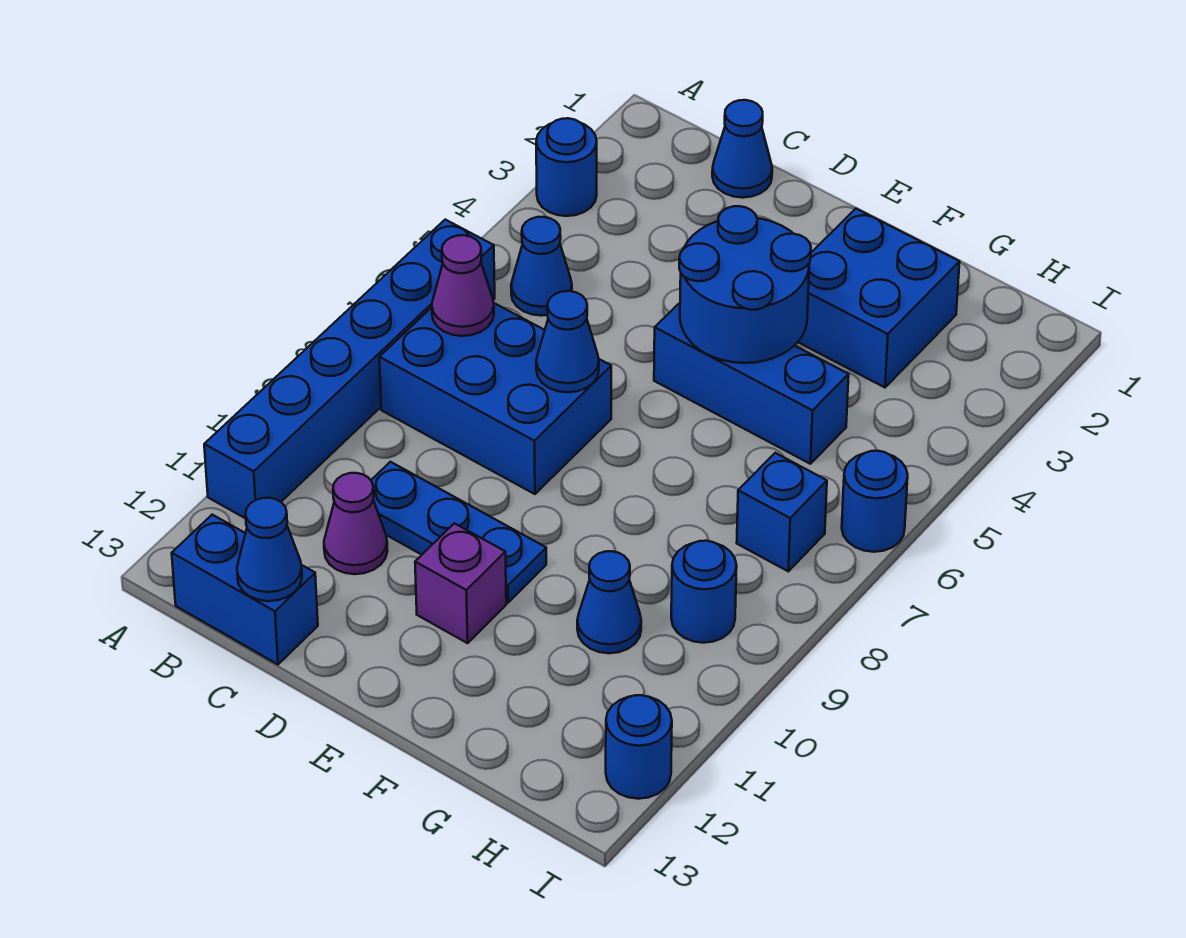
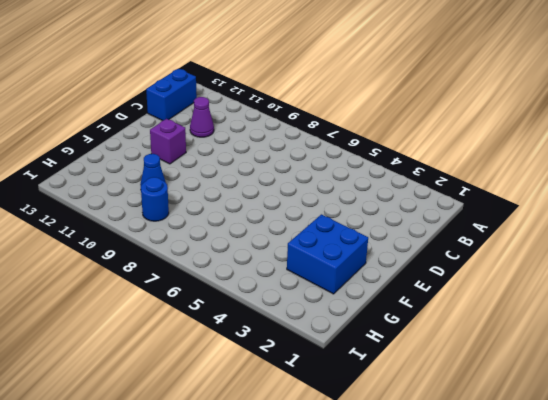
none -> blue 1x1 round brick [536,118,597,216]
none -> blue 1x6 brick [204,220,495,519]
none -> blue 1x1 cone [511,217,572,316]

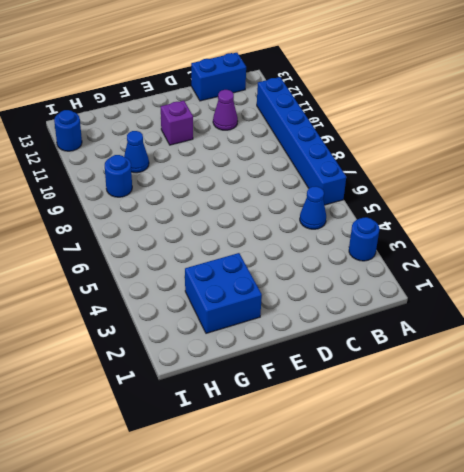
none -> blue 2x3 brick [379,303,611,494]
none -> blue 1x1 cone [712,100,772,198]
none -> blue 1x3 plate [371,462,546,603]

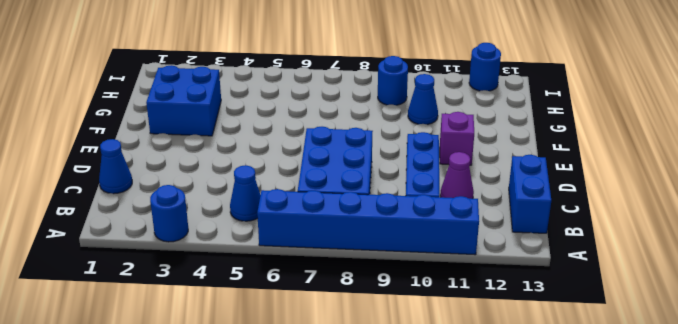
none -> blue 1x3 brick [654,303,849,464]
none -> blue 1x1 brick [737,453,827,571]
none -> blue 1x1 round brick [842,451,908,552]

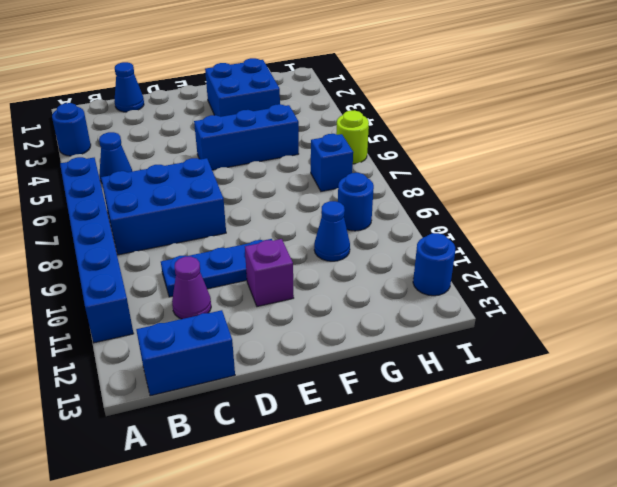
lime 1x1 round brick [336,110,369,164] -> blue 1x1 round brick [842,451,908,552]
none -> purple 1x1 cone [432,235,494,336]
none -> blue 1x1 cone [237,498,302,601]
none -> blue 1x1 cone [536,291,599,392]

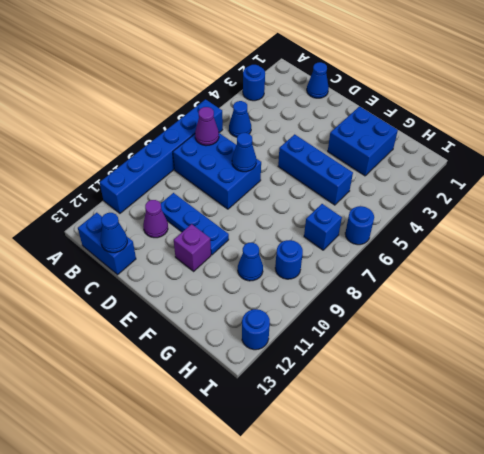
none -> blue 2x2 round brick [679,206,811,363]

